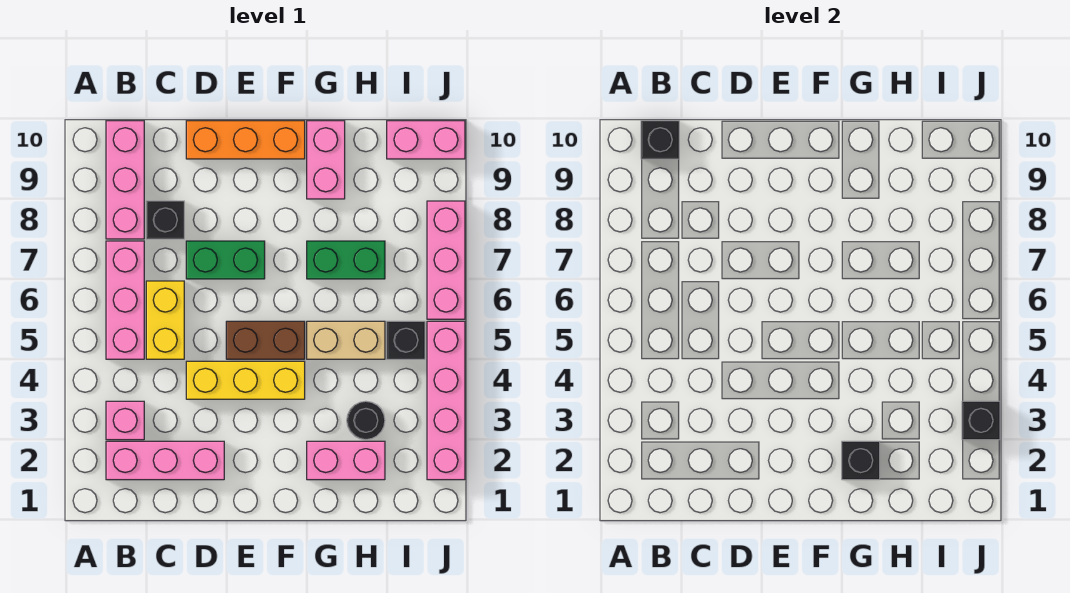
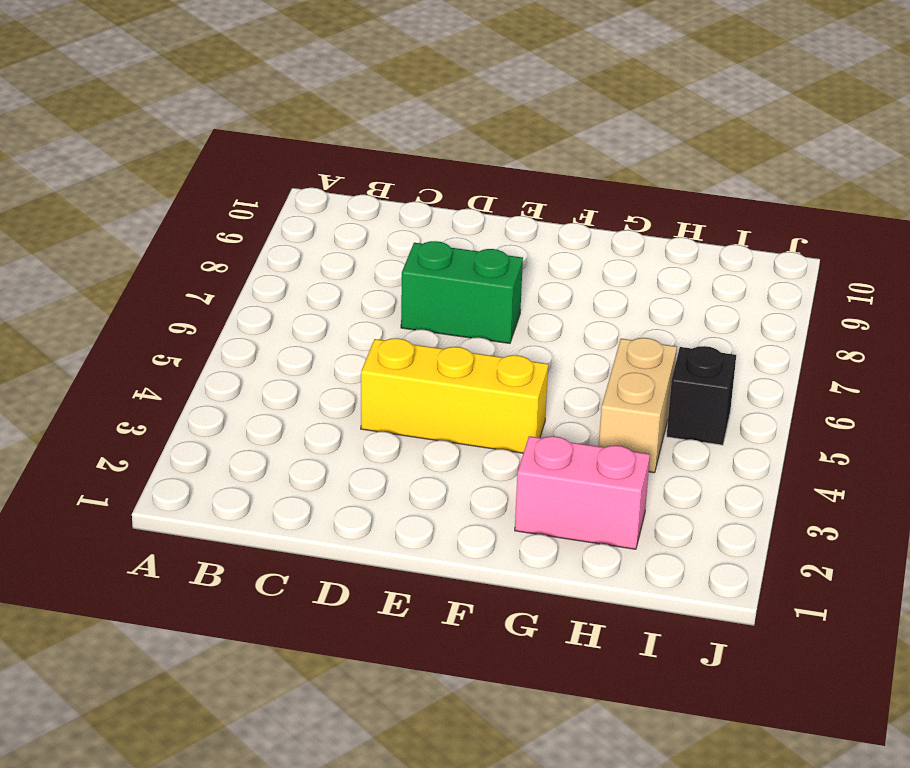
tan 1x2 brick [599,338,677,473] -> tan 1x2 brick turned to [307,321,385,359]
none -> pink 1x3 brick [106,441,224,480]
none -> pink 1x1 brick [106,401,144,440]
none -> pink 1x3 brick [106,241,144,359]

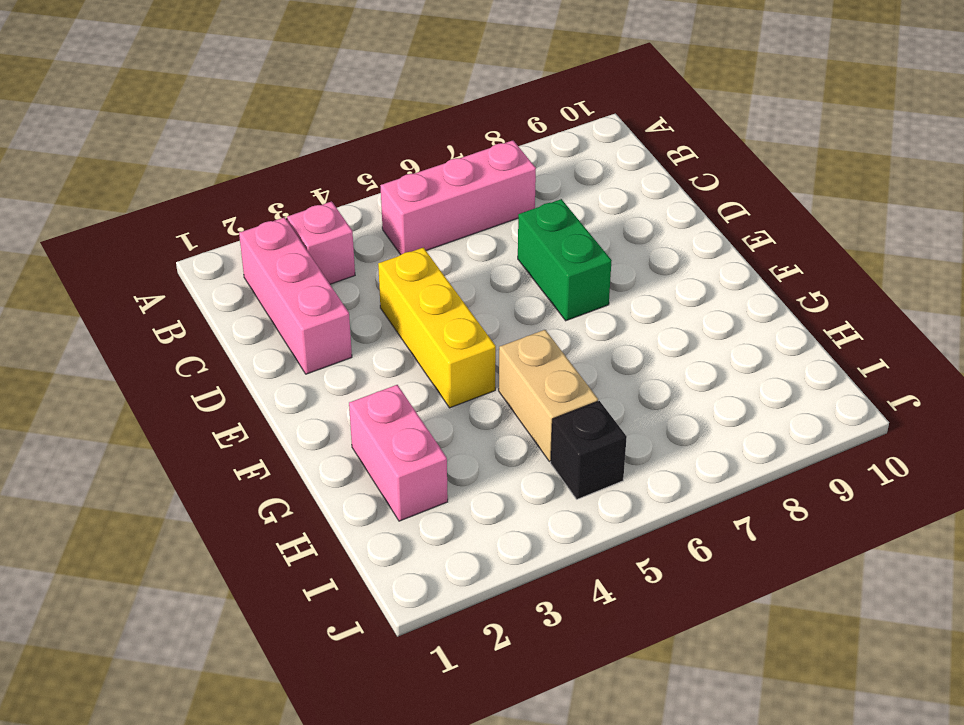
none -> pink 1x3 brick [106,121,144,239]
none -> yellow 1x2 brick [146,281,184,359]
none -> black 1x1 brick [146,201,184,239]

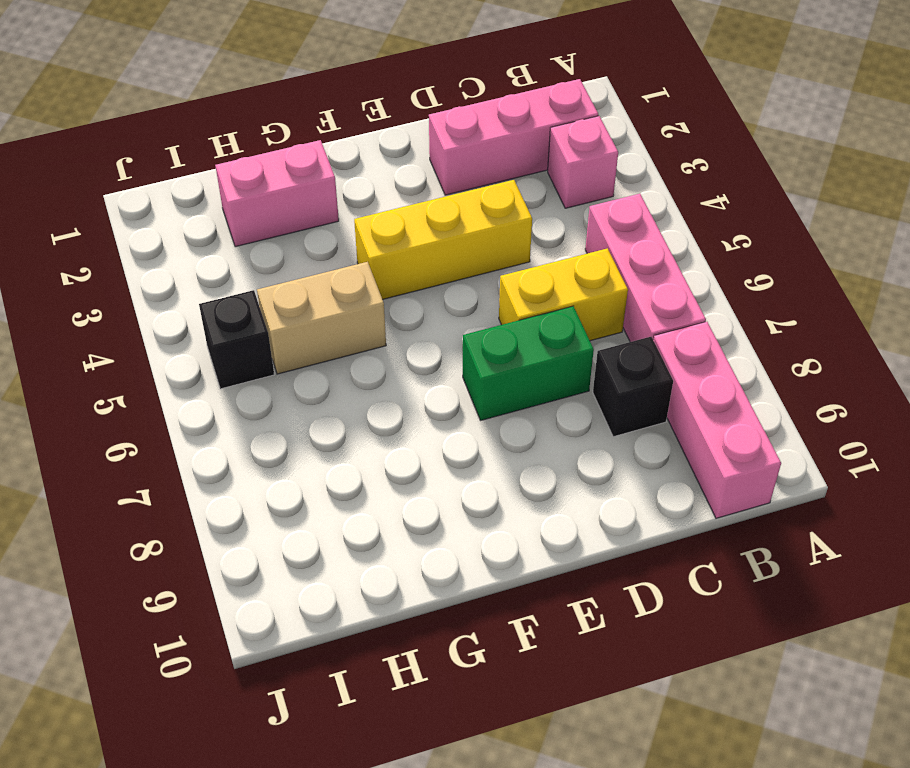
yellow 1x2 brick [499,248,628,341] -> yellow 1x2 brick turned to [146,281,184,359]
none -> orange 1x3 brick [186,121,305,159]
none -> brown 1x2 brick [226,321,305,359]
none -> green 1x2 brick [307,241,385,279]

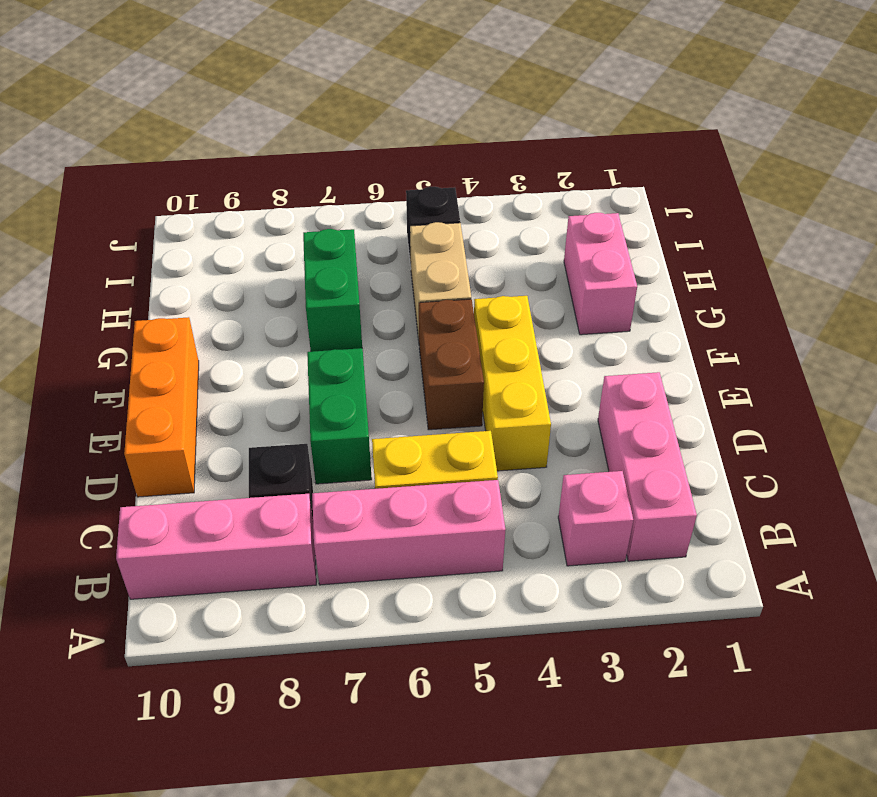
none -> pink 1x2 brick [307,121,345,199]
none -> black 1x1 round brick [347,401,385,440]
none -> pink 1x2 brick [387,121,465,159]

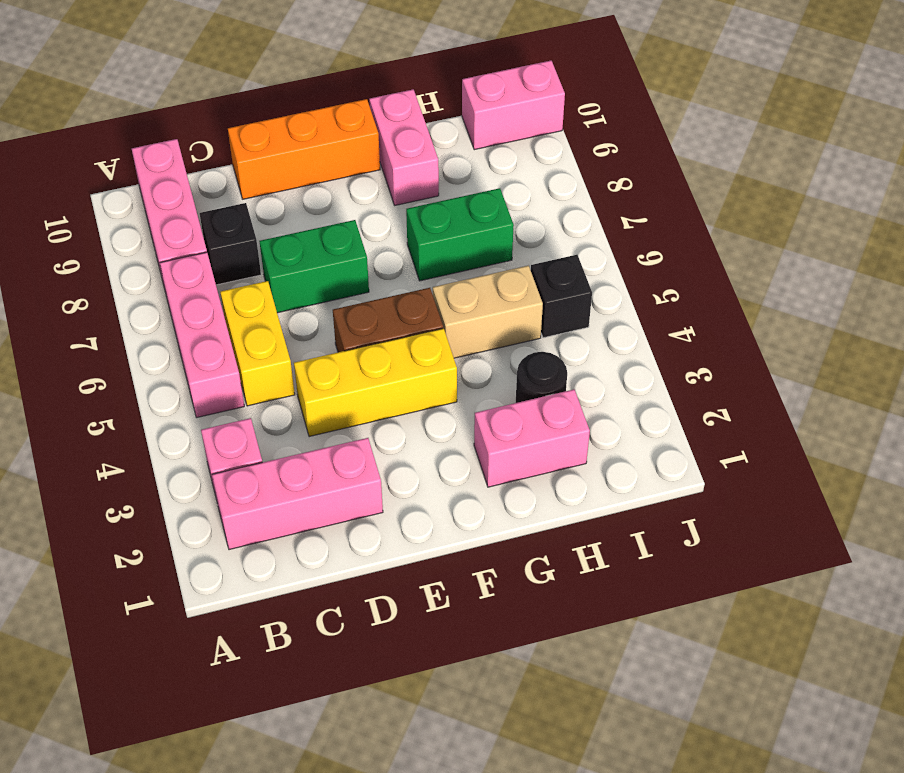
none -> pink 1x4 brick [427,321,465,480]
none -> pink 1x3 brick [427,201,465,319]
none -> black 1x1 brick [641,121,679,159]

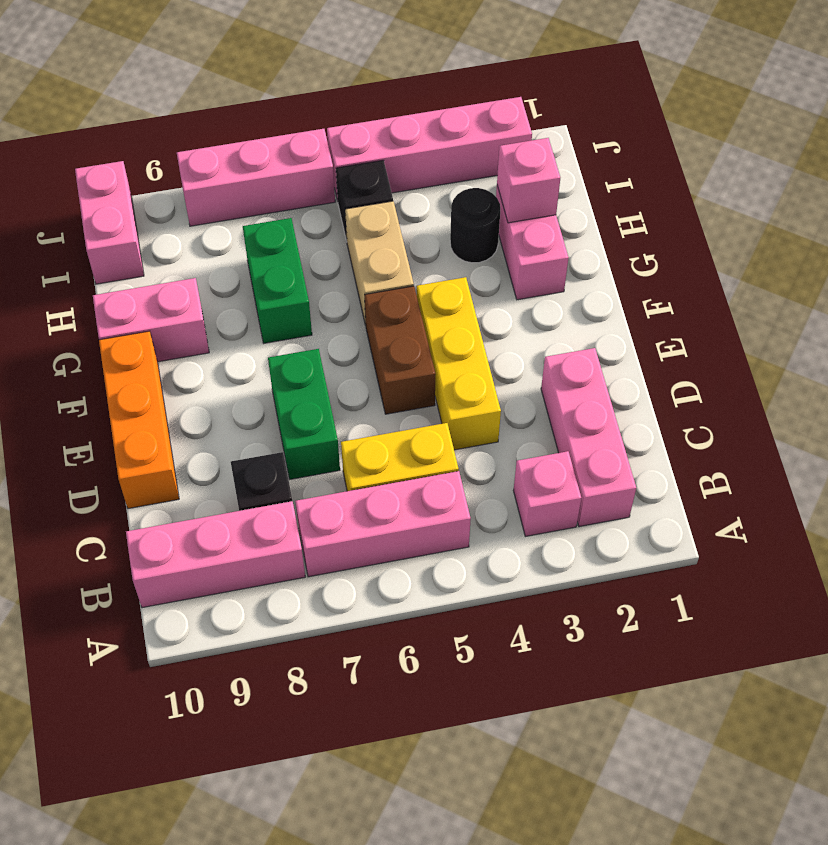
pink 1x1 brick [497,138,560,223] -> none
none -> black 1x1 brick [641,121,679,159]
none -> black 1x1 brick [842,441,880,480]
none -> black 1x1 brick [962,401,1000,440]

